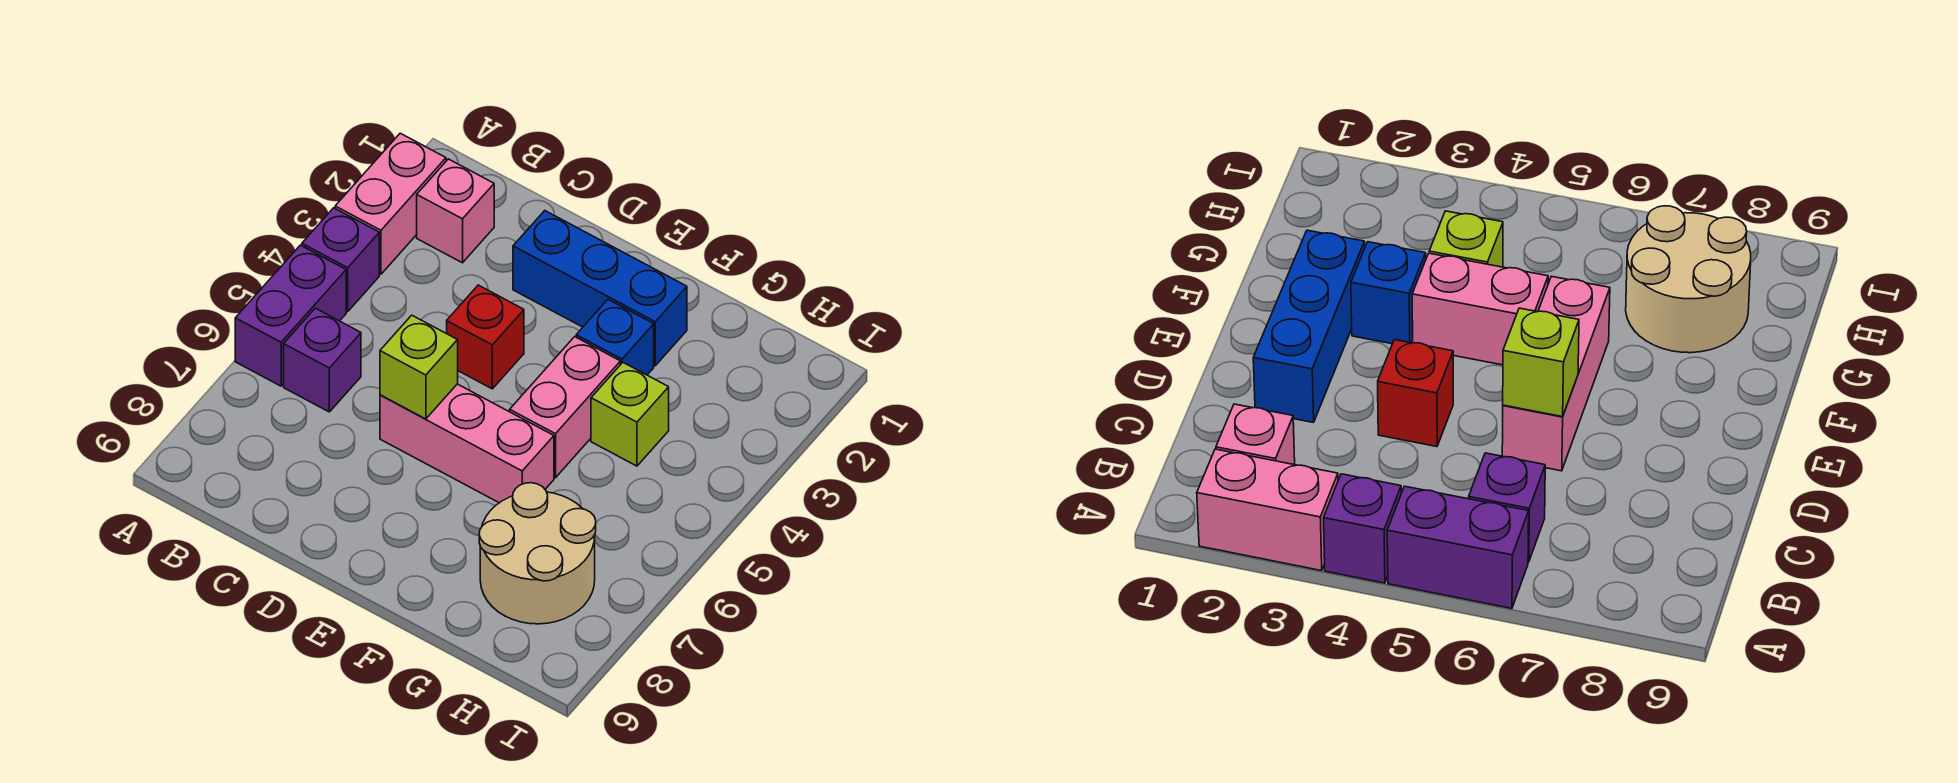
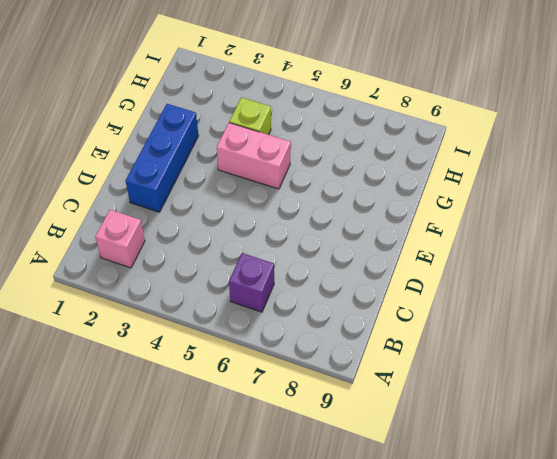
none -> pink 1x2 brick [335,133,446,274]
none -> purple 1x1 brick [302,208,379,312]
none -> purple 1x2 brick [235,245,346,386]

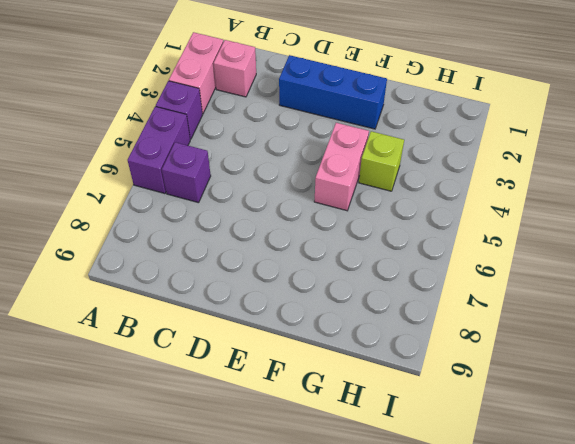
none -> red 1x1 brick [447,285,524,389]
none -> pink 1x3 brick [380,384,554,503]
none -> blue 1x1 brick [576,300,654,375]

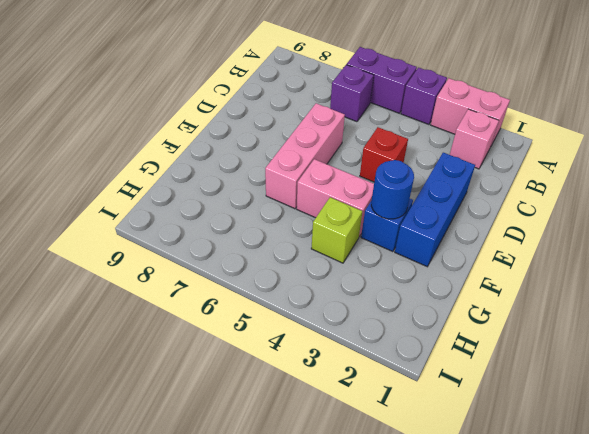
blue 1x1 round brick [371,160,414,219] -> none
none -> tan 2x2 round brick [479,483,596,624]
none -> lime 1x1 brick [380,315,458,419]

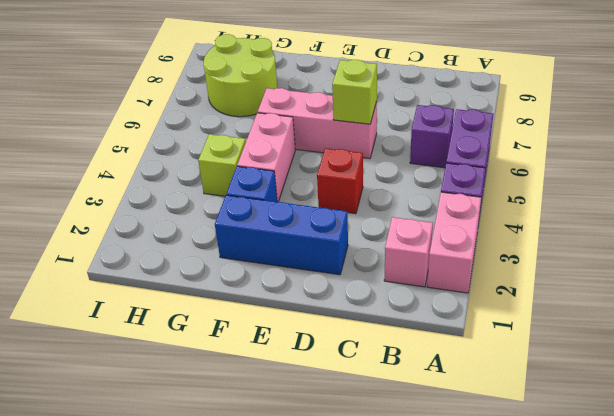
lime 2x2 round brick [204,34,277,117] -> tan 2x2 round brick [479,483,596,624]

